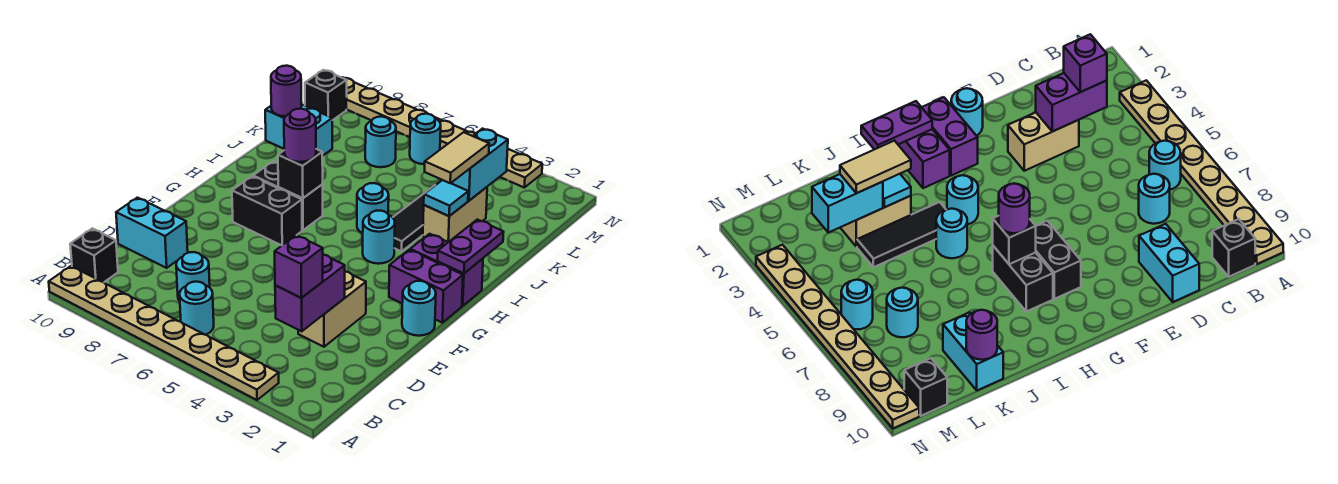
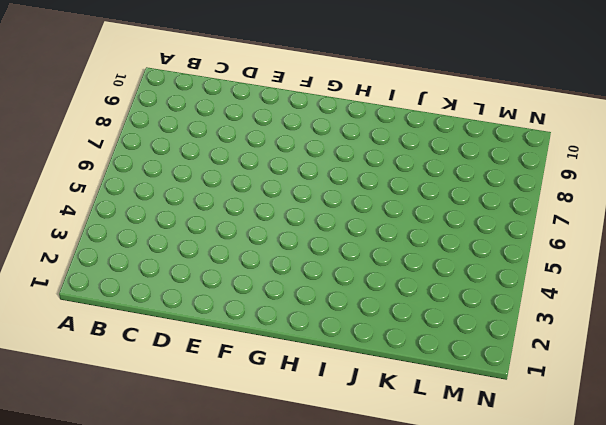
none -> tan 1x8 plate [49,266,279,400]
none -> cyan 1x1 round brick [180,282,214,335]
none -> black 1x1 brick [70,228,118,282]

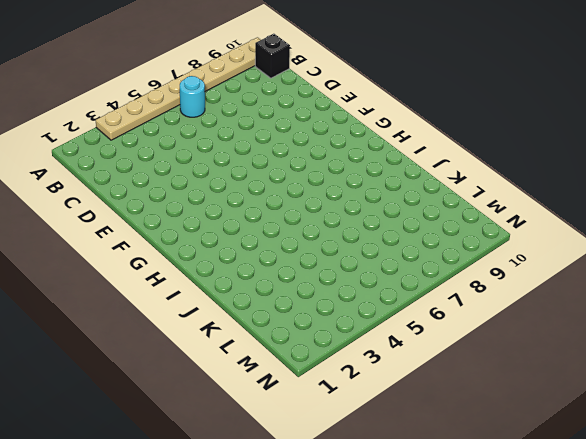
none -> cyan 1x1 round brick [176,252,210,301]
none -> tan 1x2 brick [298,271,366,347]
none -> cyan 1x2 brick [116,198,188,268]

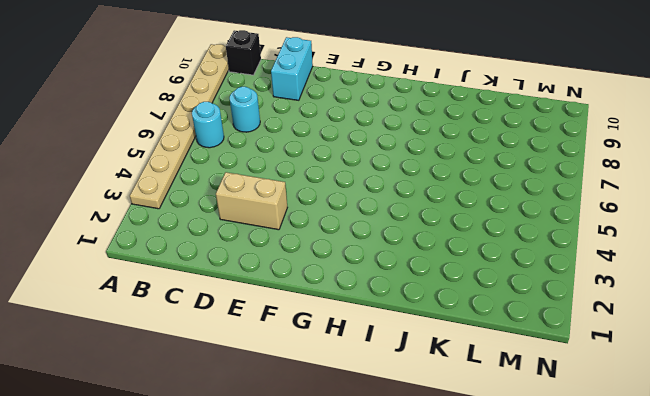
none -> cyan 1x1 round brick [402,281,436,336]
none -> purple 1x2 brick [389,250,463,323]
none -> black 1x2 brick [232,176,302,245]

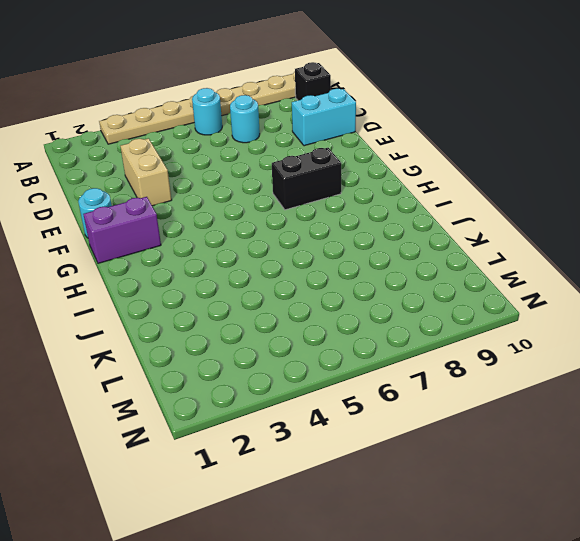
none -> purple 1x2 brick [410,234,483,306]
none -> cyan 1x1 round brick [363,211,395,264]
none -> black 1x2 brick [253,162,323,230]

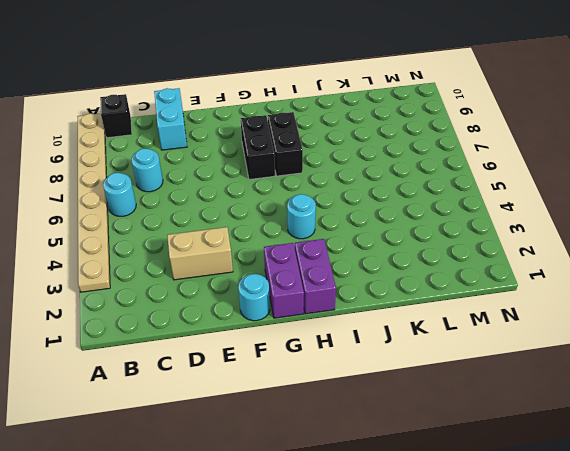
none -> black 1x3 tile [393,185,435,251]
none -> cyan 1x1 round brick [357,183,389,233]
none -> tan 1x2 brick [423,187,487,242]

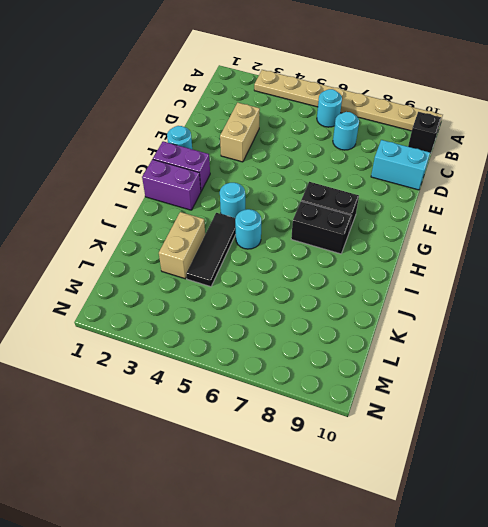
none -> cyan 1x2 brick [265,104,332,156]
none -> cyan 1x1 round brick [365,117,396,167]
none -> cyan 1x1 round brick [410,114,441,164]

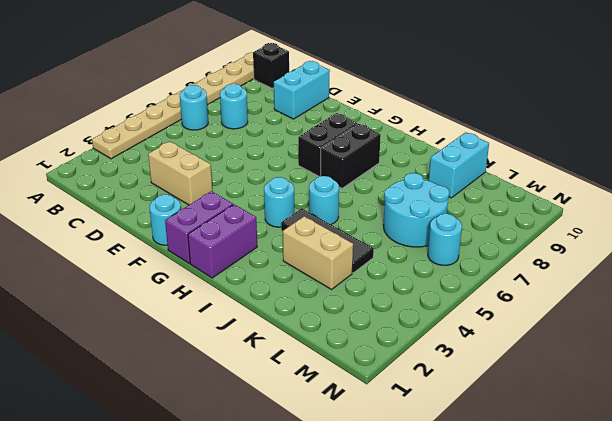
cyan 2x2 round brick [383,173,449,247] -> cyan 1x1 round brick [365,117,396,167]
none -> black 1x1 brick [305,70,347,120]
none -> tan 1x8 plate [342,77,542,187]
none -> purple 1x2 brick [275,255,345,331]

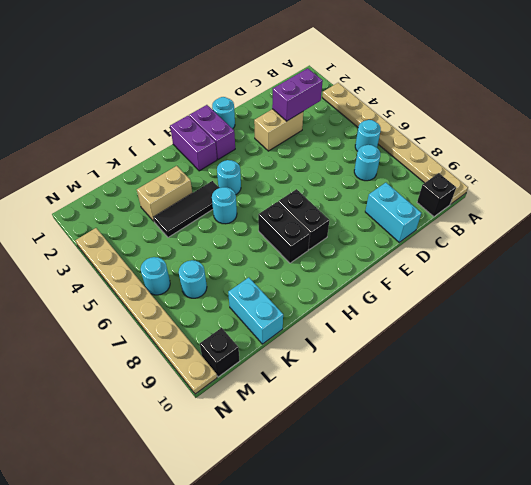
none -> purple 1x2 plate [438,220,504,274]
none -> black 1x1 brick [278,149,323,198]
none -> cyan 1x1 tile [424,180,468,216]

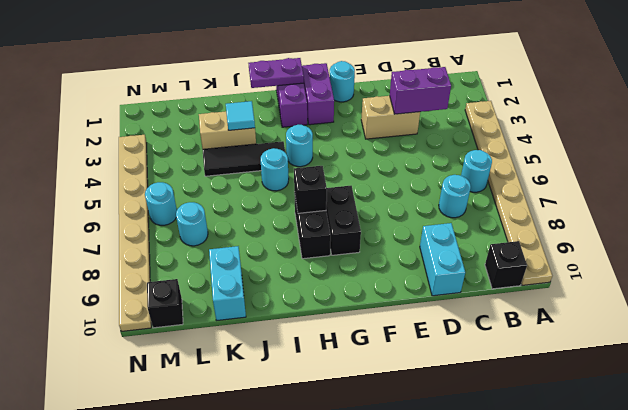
none -> cyan 1x2 brick [451,129,508,201]
none -> purple 1x1 round brick [271,66,301,116]
none -> purple 1x1 brick [275,235,323,298]

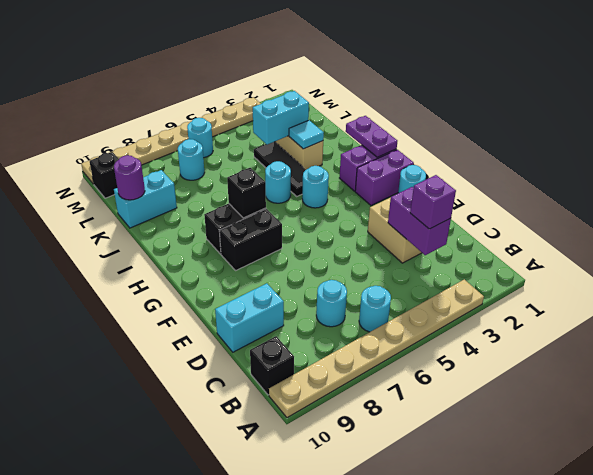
cyan 1x2 brick [253,91,309,145] -> cyan 1x2 brick turned to [451,129,508,201]
none -> purple 1x1 round brick [284,109,316,162]
none -> tan 1x2 tile [425,132,489,183]

